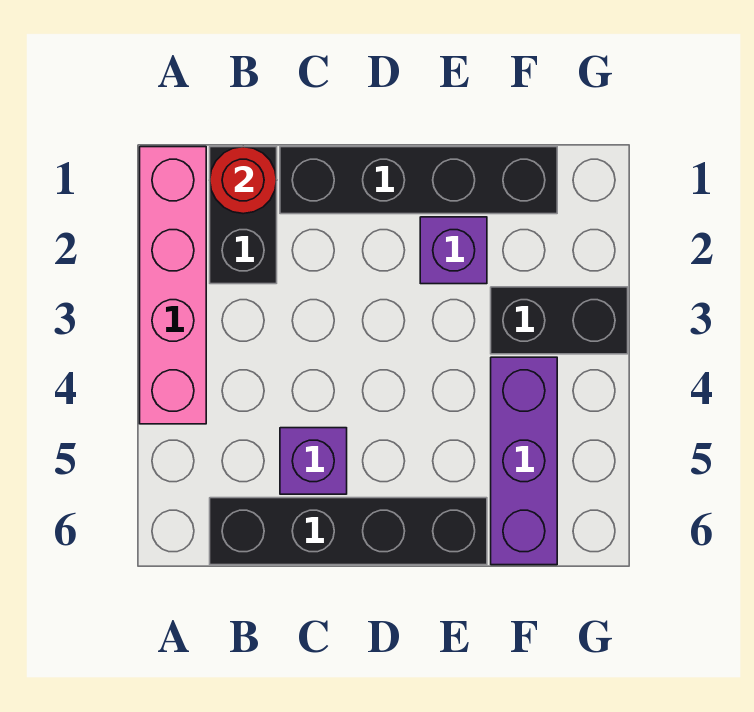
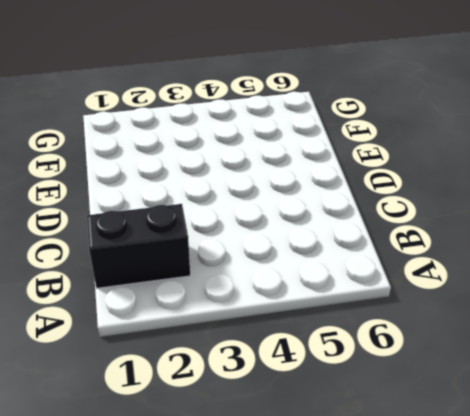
none -> pink 1x4 brick [140,147,206,424]
none -> black 1x4 brick [210,498,487,565]

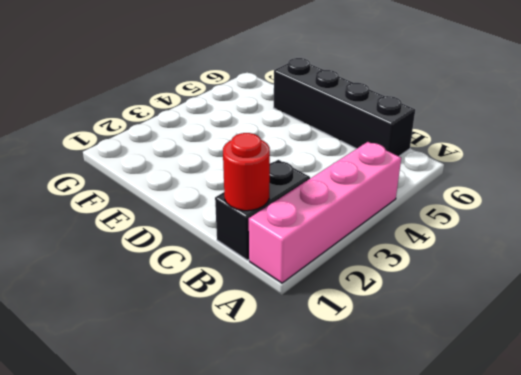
none -> black 1x4 brick [280,147,557,214]
none -> purple 1x1 brick [280,428,347,494]

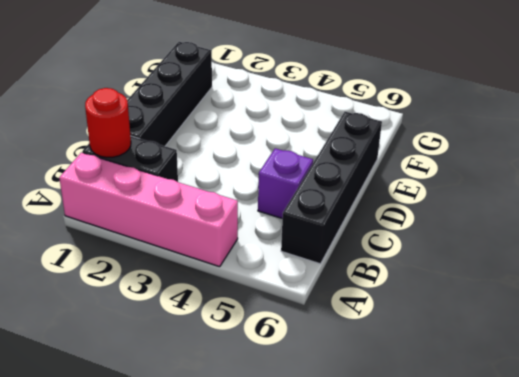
none -> purple 1x1 brick [420,217,487,284]
none -> black 1x2 brick [491,287,628,354]

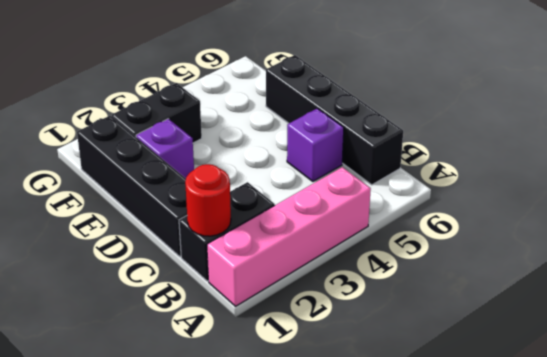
black 1x2 brick [112,83,202,143] -> black 1x2 brick turned to [491,287,628,354]
none -> purple 1x3 brick [491,357,557,565]

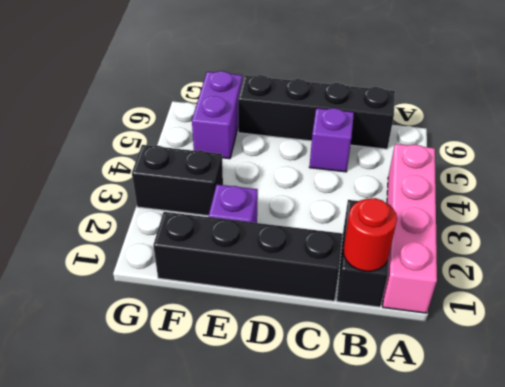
purple 1x2 brick [192,71,242,159] -> purple 1x3 brick [491,357,557,565]

